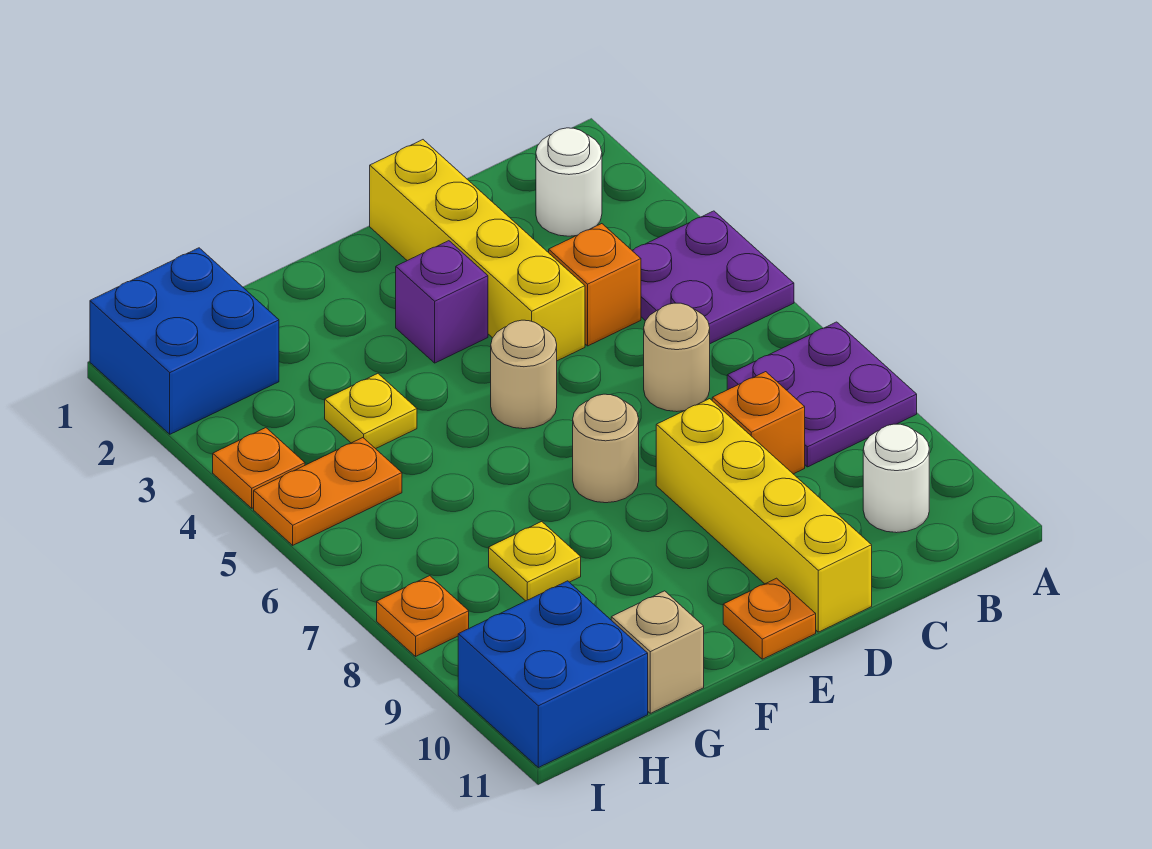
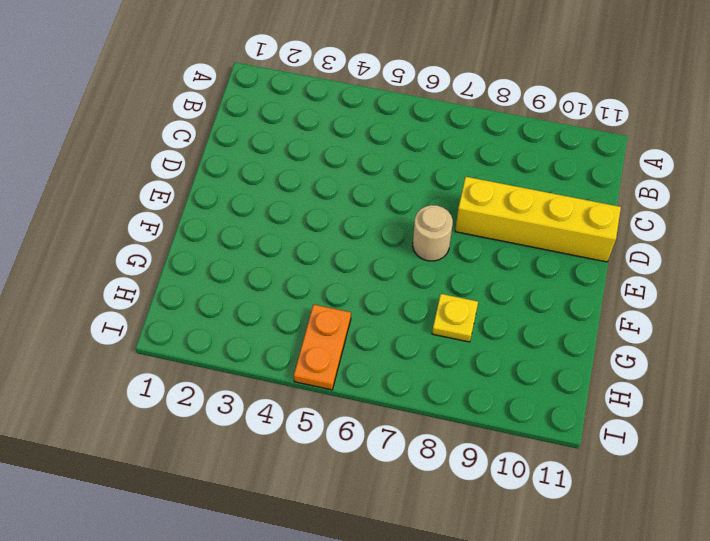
none -> purple 2x2 plate [632,211,794,344]
none -> purple 2x2 plate [727,322,917,467]
none -> white 1x1 round brick [536,128,602,236]

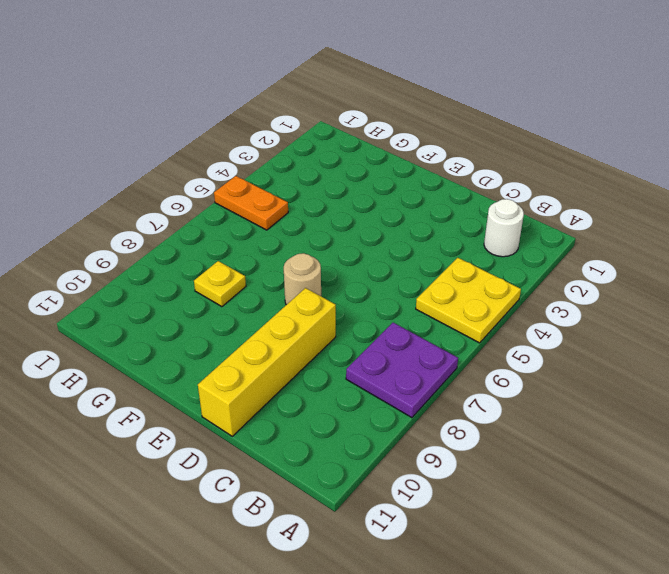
yellow 2x2 plate [416,258,521,343] -> purple 2x2 plate [632,211,794,344]
none -> white 1x1 round brick [863,424,929,533]
none -> orange 1x1 brick [549,224,641,346]
none -> tan 1x1 round brick [644,303,710,412]

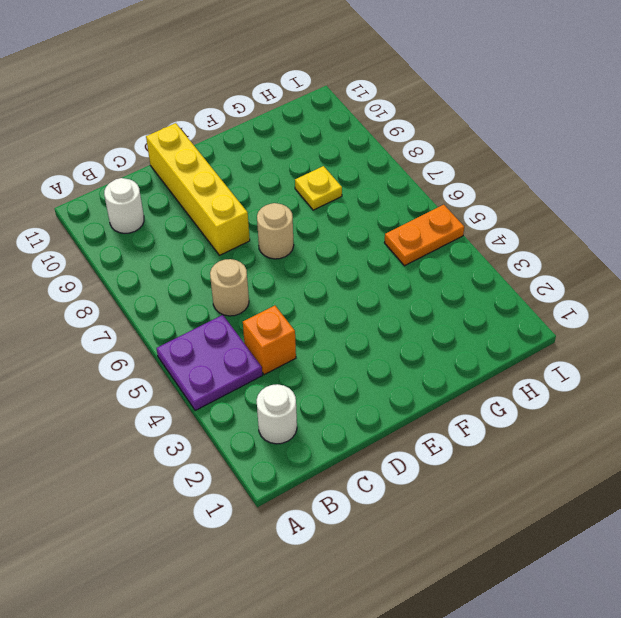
none -> purple 2x2 plate [727,322,917,467]
none -> orange 1x1 brick [712,372,805,474]
none -> yellow 1x4 brick [370,140,585,361]

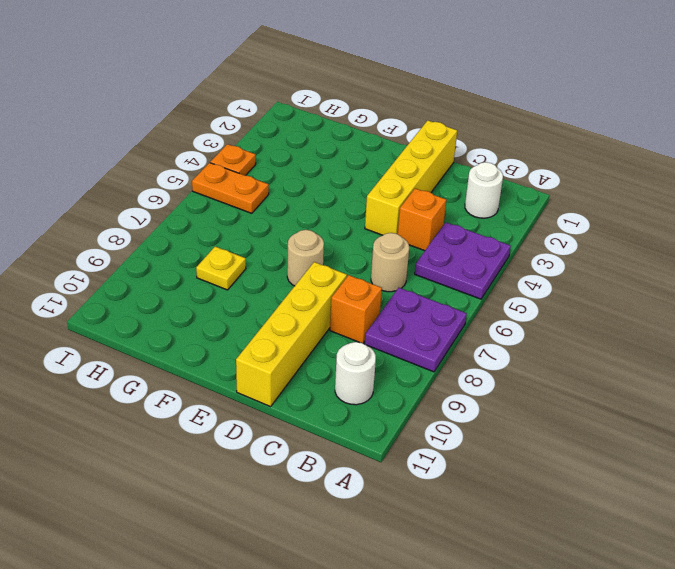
none -> purple 1x1 brick [396,241,488,363]
none -> tan 1x1 round brick [491,320,557,429]
none -> orange 1x1 plate [723,578,816,659]

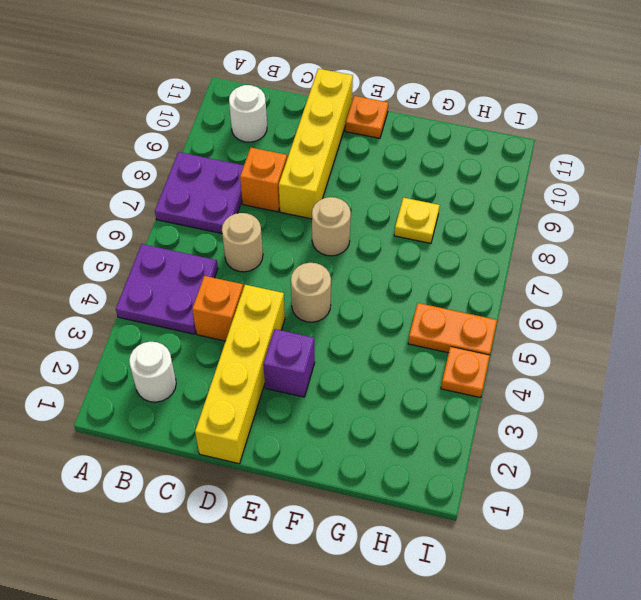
none -> yellow 1x1 plate [325,374,417,449]
none -> tan 1x1 brick [611,591,704,713]
none -> blue 2x2 brick [90,248,279,434]

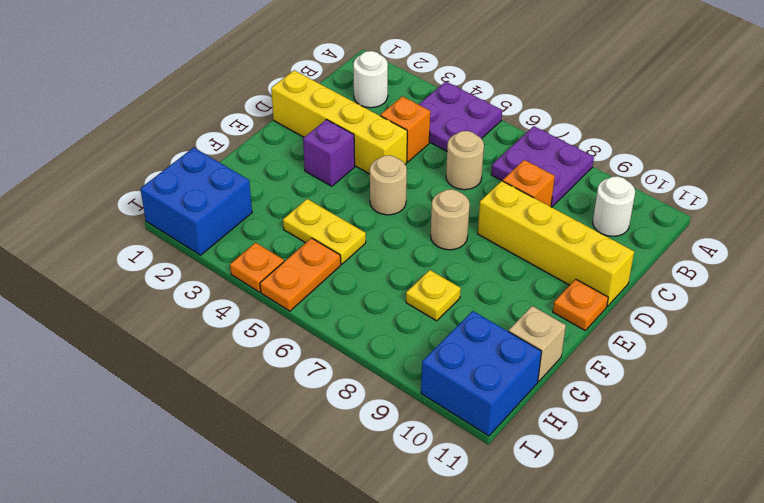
yellow 1x2 plate [283,199,366,264] -> yellow 1x1 plate [325,374,417,449]
none -> orange 1x1 plate [377,576,469,656]

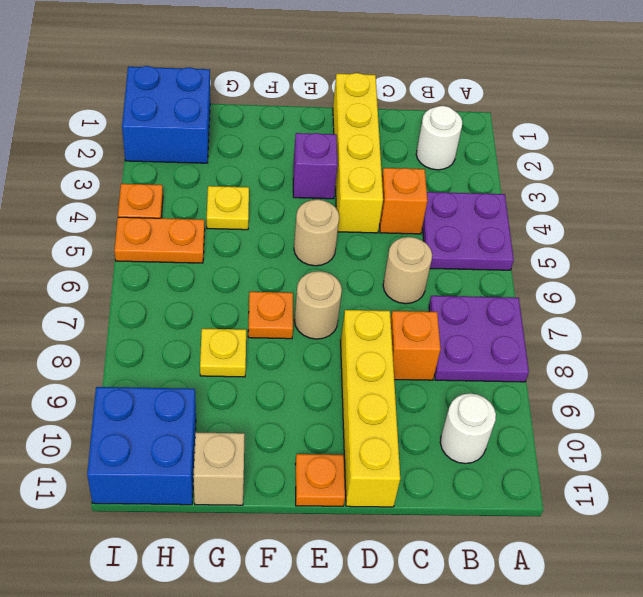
orange 1x1 plate [248,292,293,339] -> orange 1x1 plate moved to [377,576,469,656]

